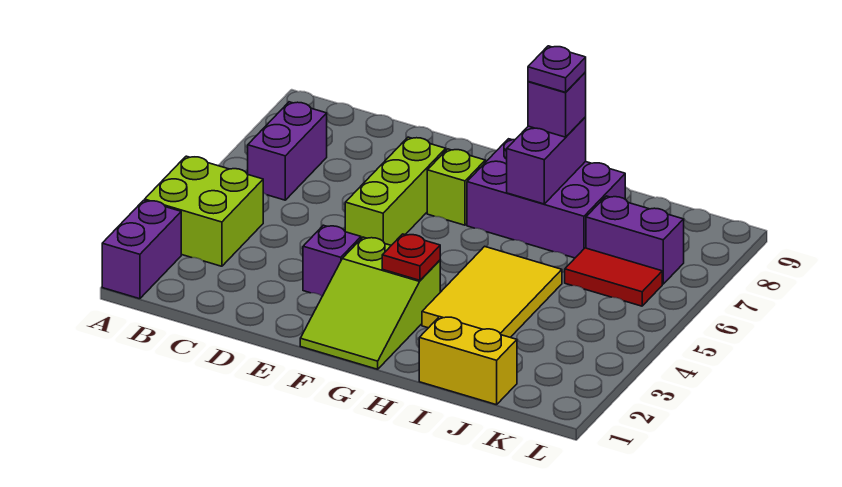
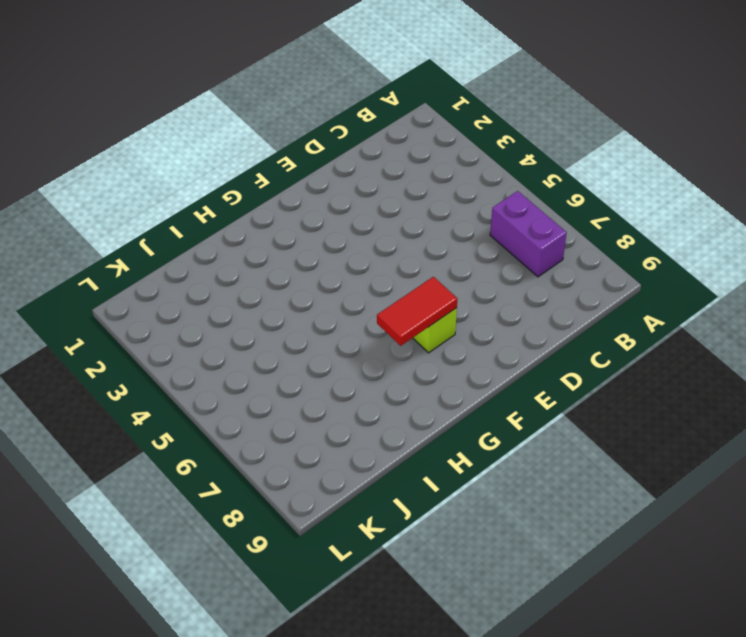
red 1x2 tile [377,277,457,346] -> red 1x2 tile moved to [565,248,662,306]
none -> purple 1x2 brick [102,200,181,299]
none -> lime 2x2 brick [145,156,263,266]
none -> purple 1x1 brick [303,225,361,296]

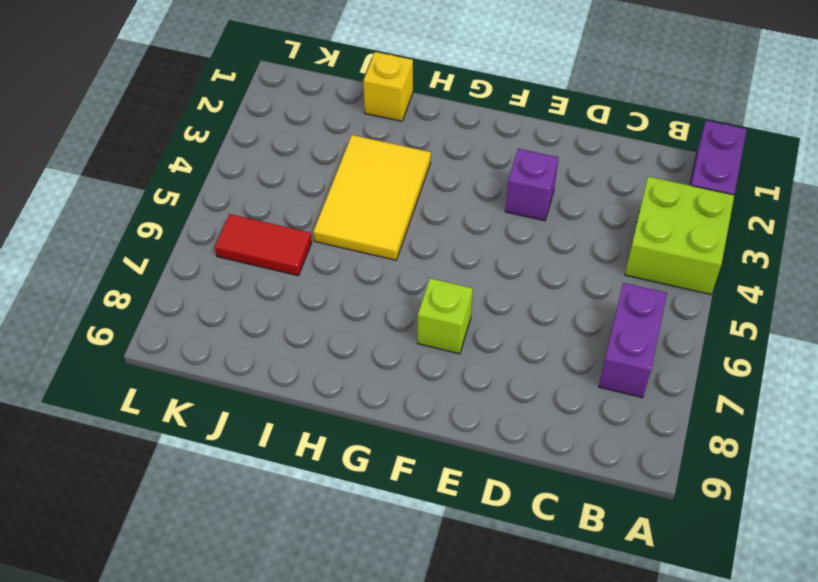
yellow 1x1 brick [363,52,413,121] -> yellow 1x2 brick [419,317,517,405]
none -> lime 1x3 brick [345,137,446,245]
none -> lime 2x3 slope [300,237,440,369]
none -> purple 2x3 brick [467,139,625,258]

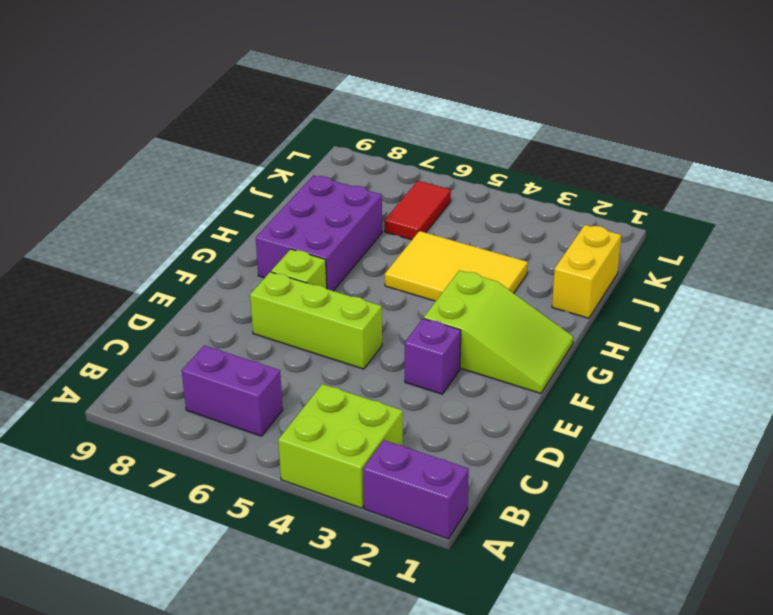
none -> purple 1x2 brick [586,196,684,284]
none -> red 1x1 plate [382,234,440,280]
none -> purple 1x2 brick [507,117,586,204]

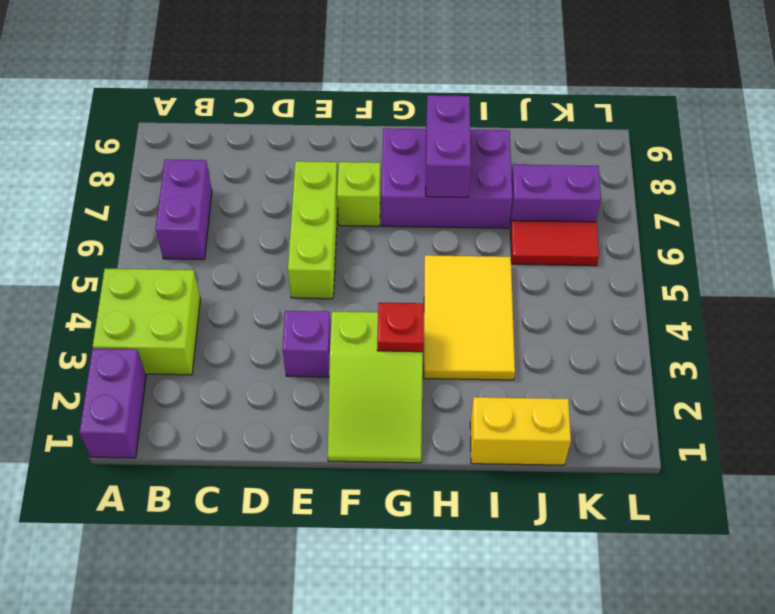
none -> purple 1x1 brick [528,72,586,137]
none -> purple 1x1 plate [528,46,586,92]

